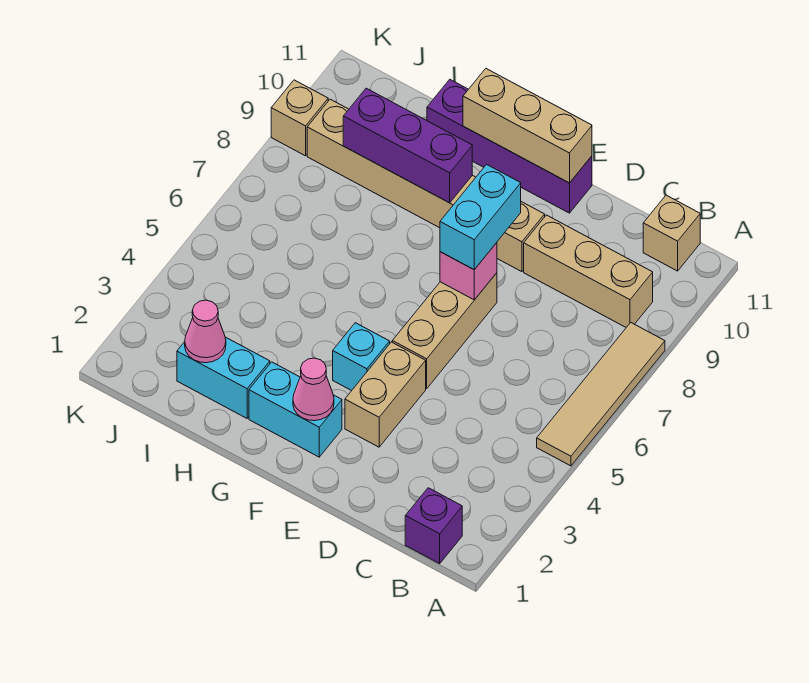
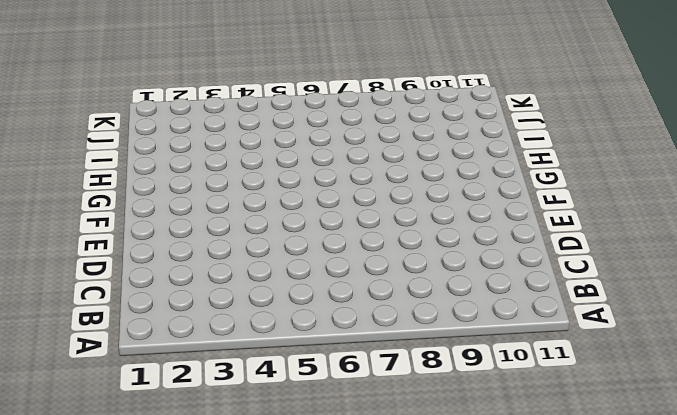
none -> tan 1x4 tile [537,323,665,466]
none -> purple 1x1 brick [405,488,462,564]
none -> tan 1x3 brick [524,215,653,327]

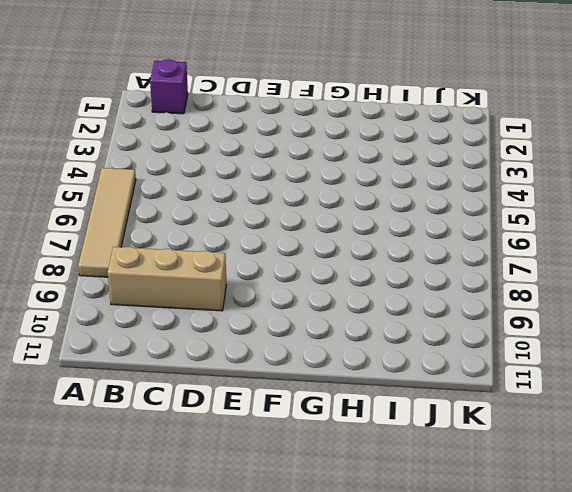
none -> tan 1x1 brick [643,195,700,271]
none -> tan 1x2 brick [345,342,426,447]
none -> tan 1x3 brick [392,273,497,389]

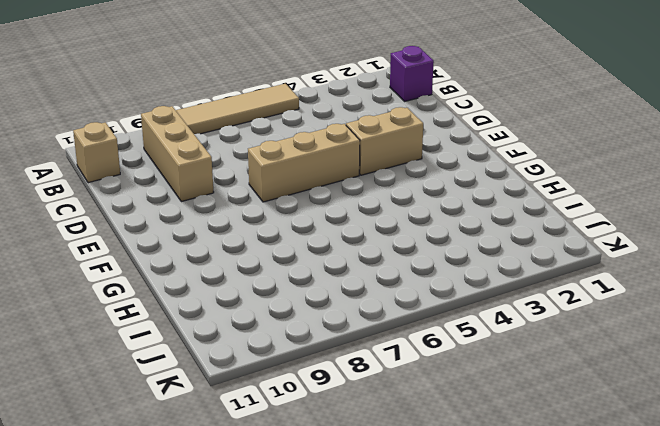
none -> tan 1x6 brick [307,99,545,272]
none -> purple 1x4 brick [427,80,592,213]
none -> cyan 1x2 brick [249,362,342,457]

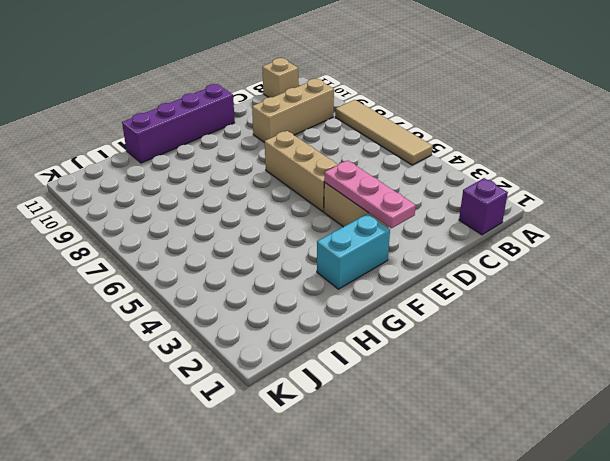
pink 1x3 plate [324,160,416,228] -> none
none -> tan 1x6 brick [307,99,545,272]
none -> cyan 1x1 brick [333,323,390,391]
none -> cyan 1x2 brick [177,337,270,418]

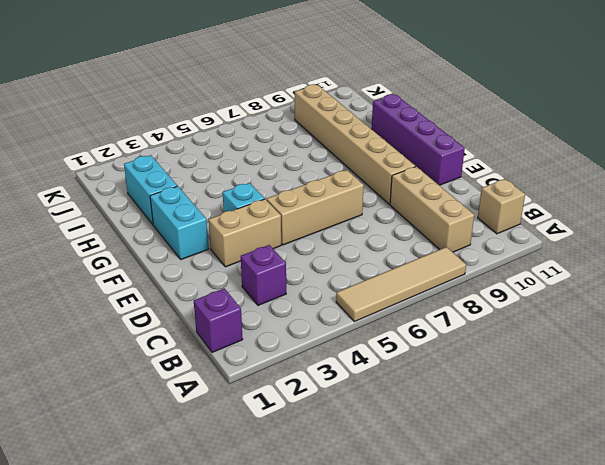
purple 1x1 brick [241,245,286,305] -> none
none -> tan 1x1 brick [271,80,328,156]
none -> pink 1x1 brick [440,243,497,300]
none -> tan 1x3 brick [463,69,592,183]

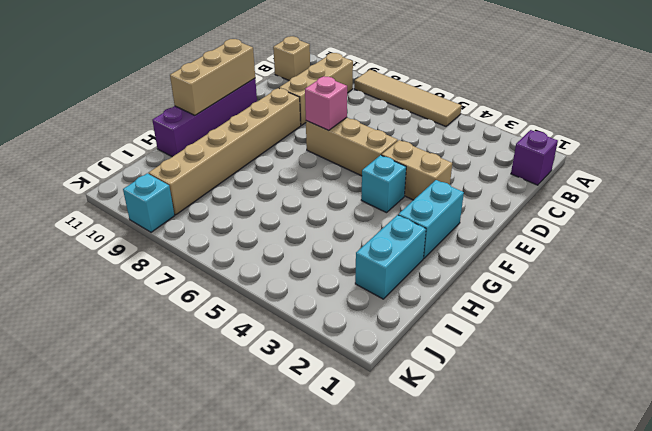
cyan 1x1 brick [123,173,174,232] -> tan 1x1 brick [271,80,328,156]
none -> pink 1x1 cone [293,358,334,421]
none -> purple 1x3 brick [343,88,472,203]
none -> pink 1x1 cone [185,300,226,363]

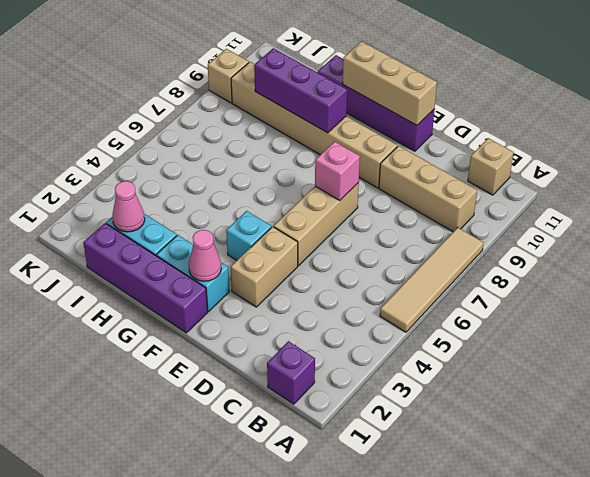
purple 1x4 brick [83,223,208,333] -> none
none -> cyan 1x2 brick [440,165,521,270]

